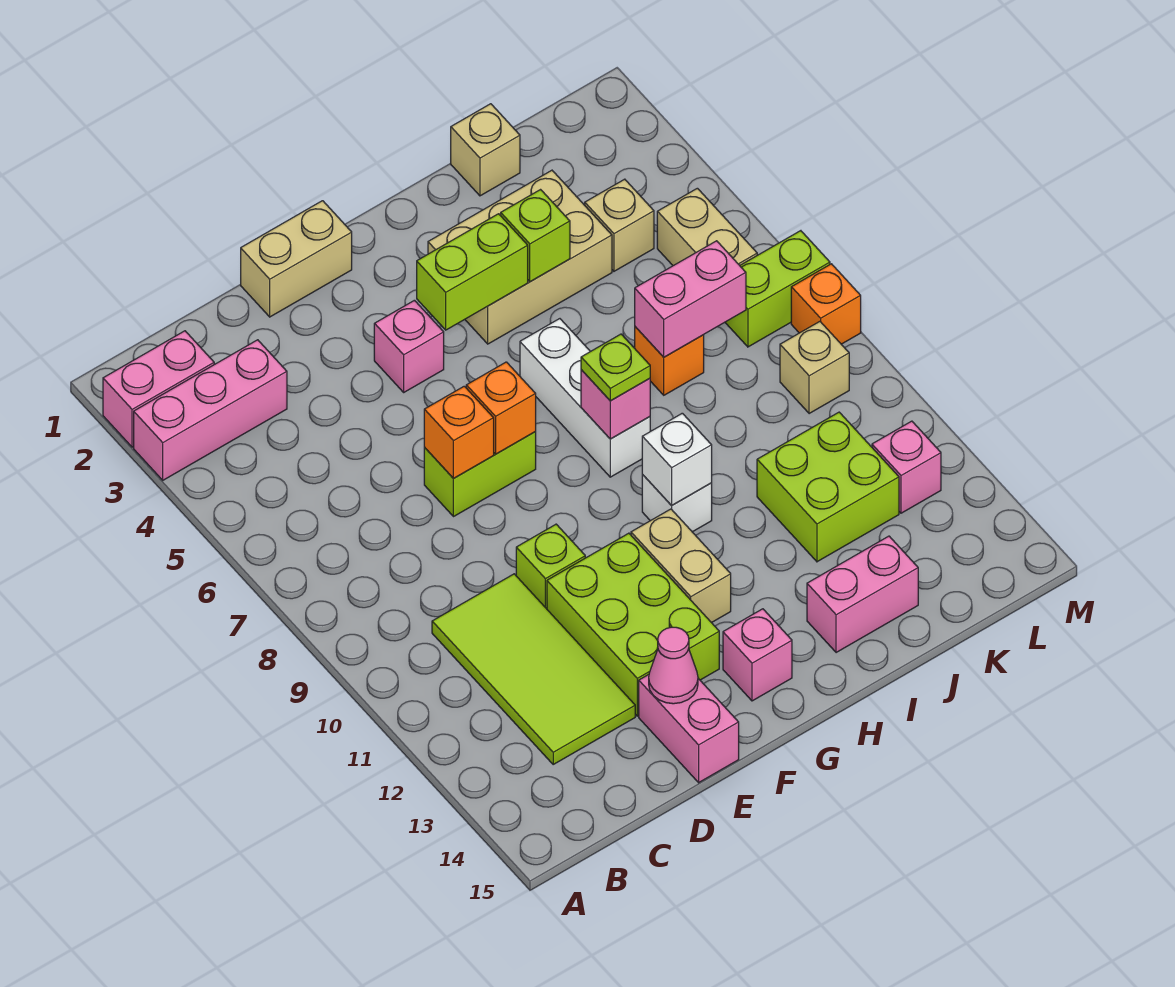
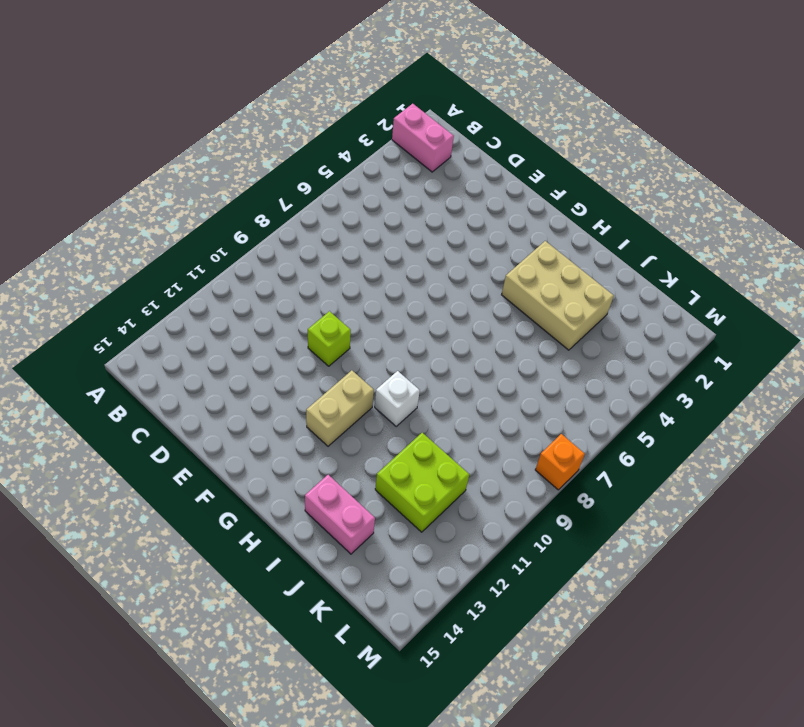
none -> pink 1x3 brick [134,340,287,480]
none -> lime 2x4 tile [432,574,635,764]
none -> tan 1x2 brick [241,201,352,317]
none -> lime 1x2 brick [424,432,536,517]

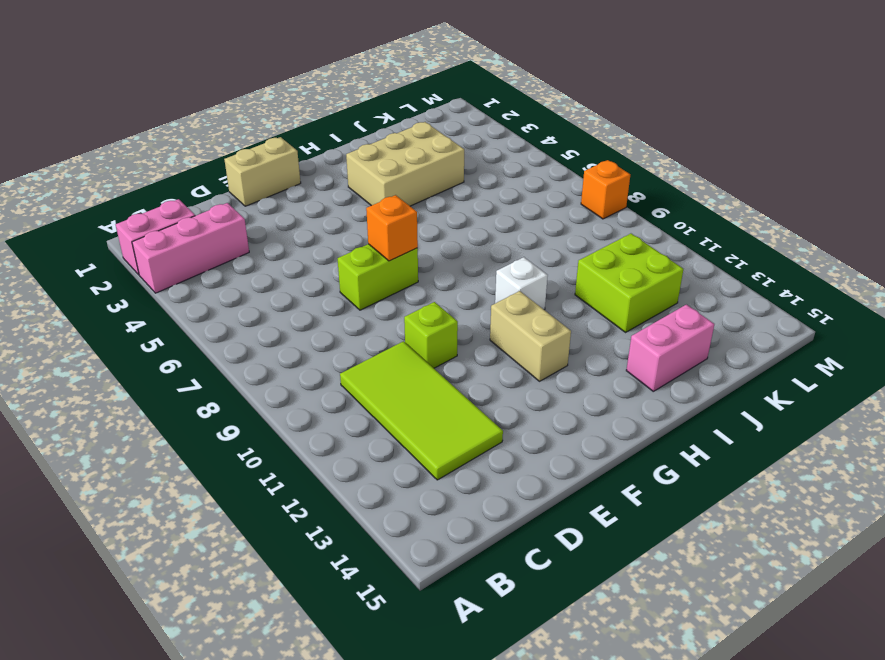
none -> lime 2x3 brick [547,533,719,716]
none -> pink 1x2 brick [639,675,739,783]
none -> pink 1x1 brick [374,300,444,392]
none -> pink 1x1 brick [723,609,792,701]

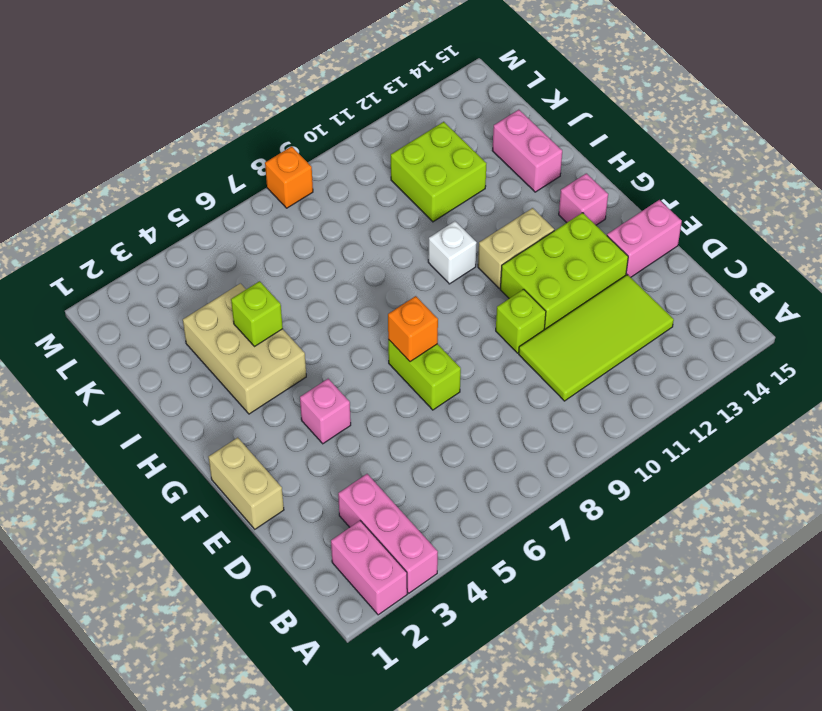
none -> white 1x3 brick [520,319,650,477]
none -> tan 1x1 brick [451,104,520,196]
none -> orange 1x1 brick [635,327,704,395]
none -> tan 1x1 brick [585,179,654,271]

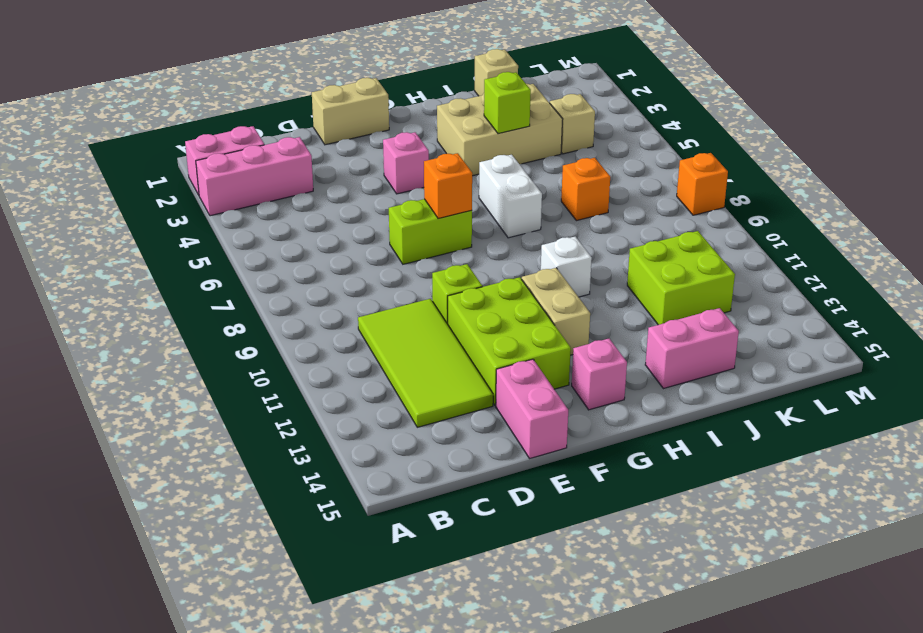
white 1x2 brick [479,155,542,238] -> white 1x3 brick [520,319,650,477]
none -> tan 1x2 brick [657,188,757,266]
none -> lime 1x2 brick [725,231,830,347]
none -> tan 1x1 brick [780,321,849,414]
none -> pink 1x1 brick [872,421,941,513]

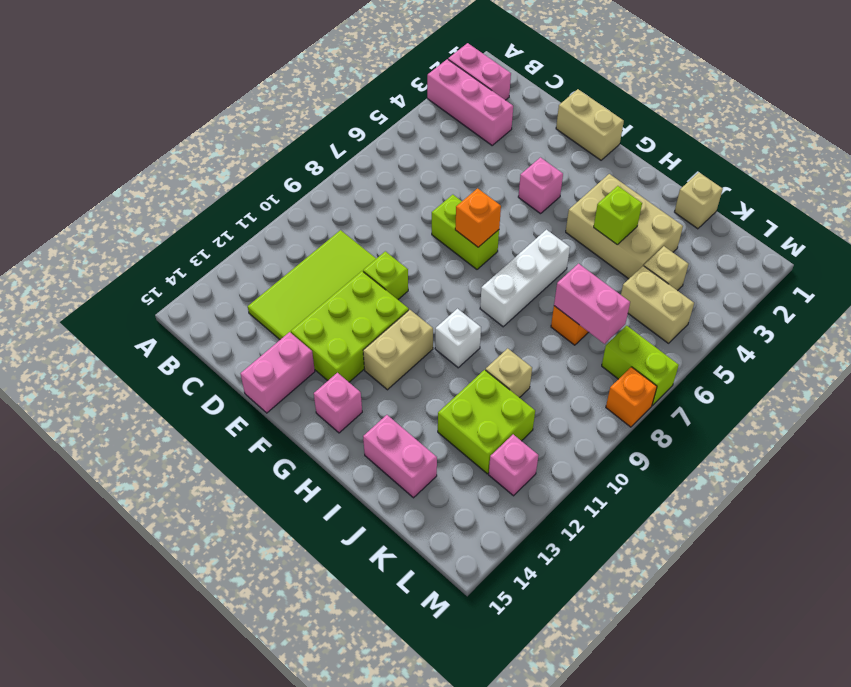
tan 1x1 brick [486,348,532,398] -> tan 1x1 brick moved to [780,321,849,414]
tan 1x2 brick [621,266,694,343] -> tan 1x2 brick turned to [657,188,757,266]
none -> orange 1x1 brick [424,386,494,479]
none -> pink 1x1 cone [649,627,698,704]
none -> lime 1x2 brick [417,214,528,330]
none -> pink 1x1 brick [581,370,650,439]

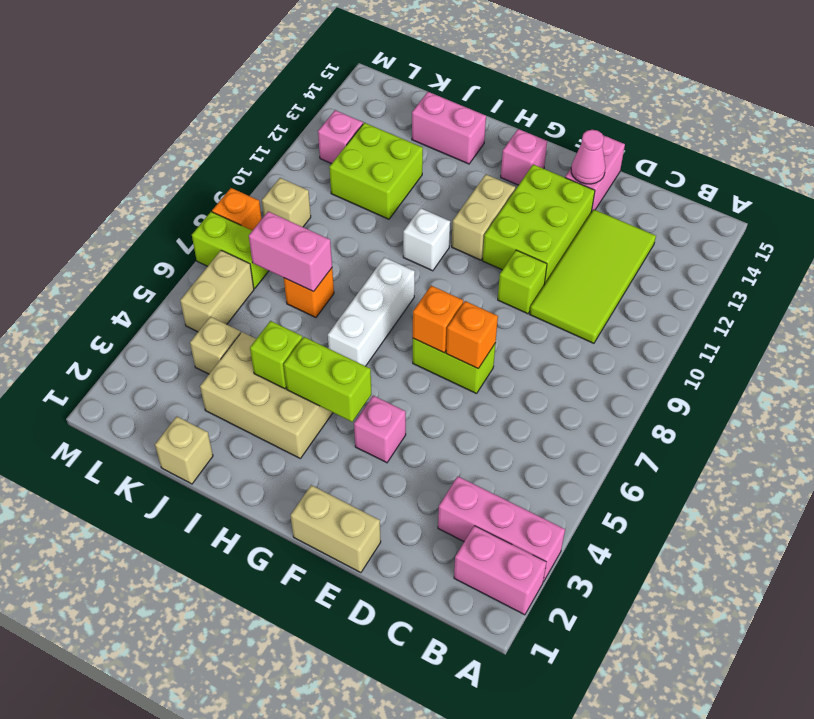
none -> pink 1x1 brick [581,370,650,439]
none -> white 1x1 brick [642,413,712,506]
none -> lime 1x1 plate [581,334,650,401]

